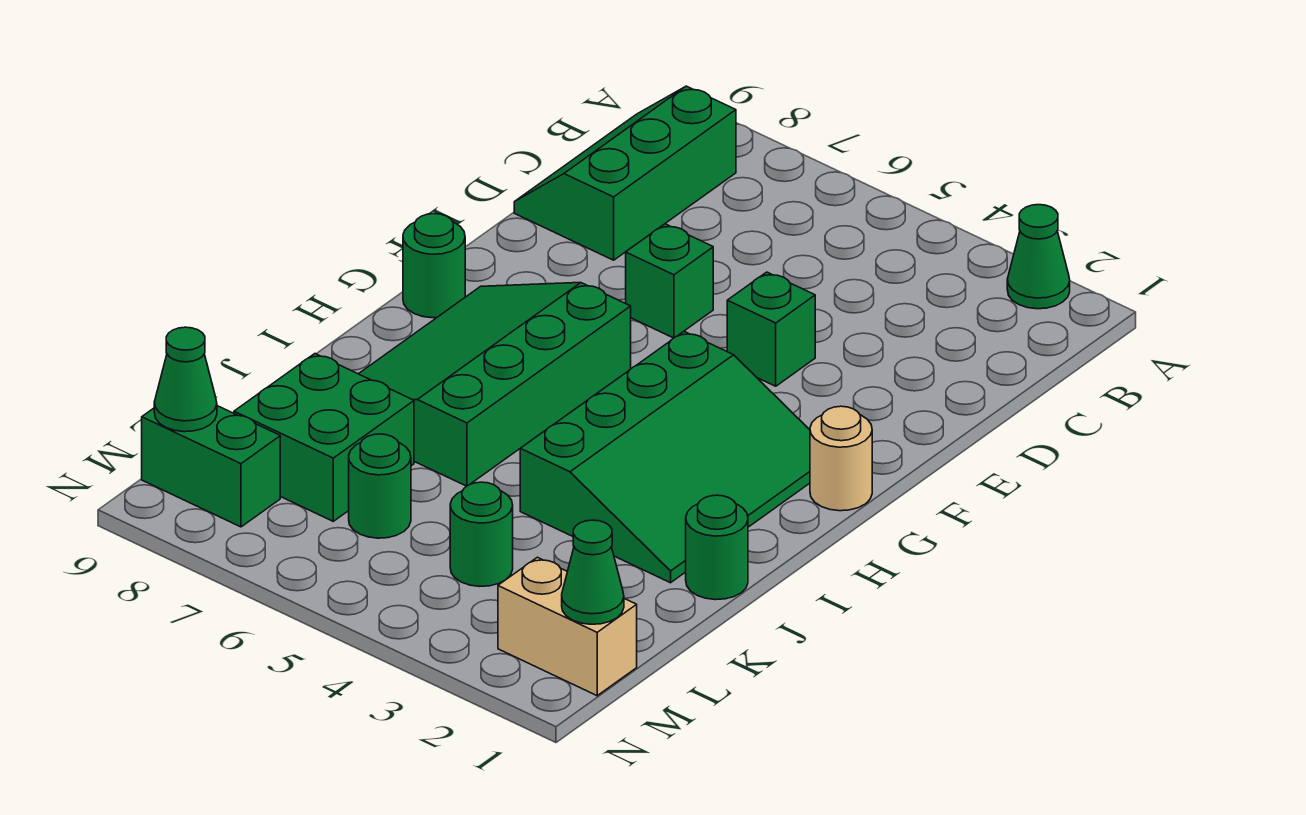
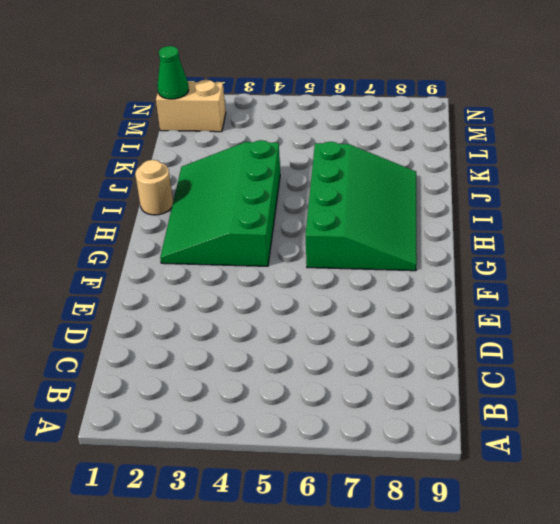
tan 1x1 round brick [135,160,173,215] -> tan 1x1 round brick moved to [810,406,872,511]
none -> green 1x1 cone [1007,205,1070,309]
none -> green 2x3 slope [514,86,736,260]
none -> green 1x1 brick [727,272,815,386]

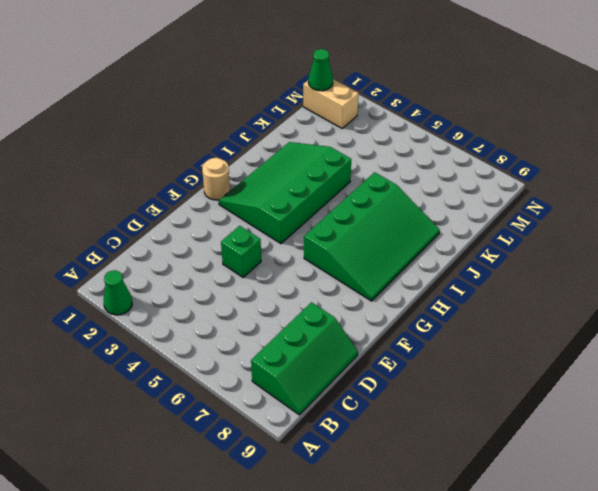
none -> green 1x1 brick [626,224,713,338]
none -> green 1x1 round brick [403,214,465,318]
none -> green 1x1 round brick [686,495,748,600]

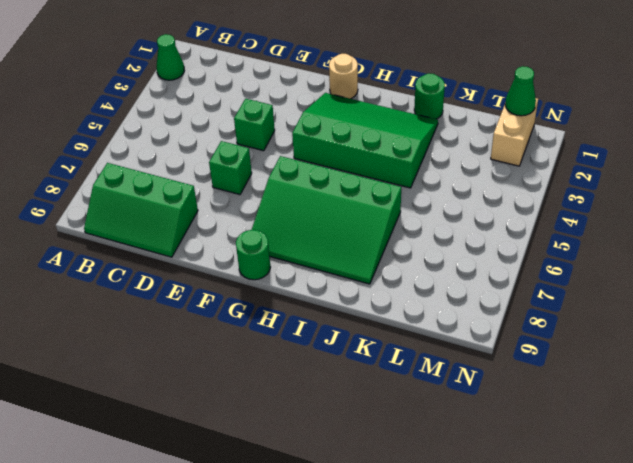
none -> green 2x2 brick [234,354,414,521]
none -> green 1x1 round brick [450,482,513,586]
none -> green 1x1 round brick [349,434,411,538]

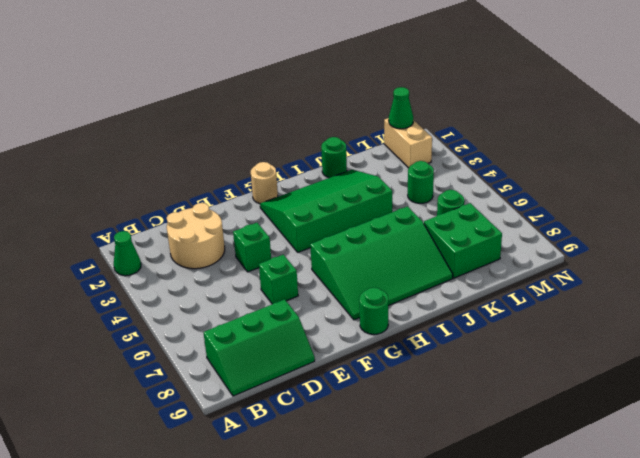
tan 2x2 round brick [167,203,225,269] -> none
none -> green 1x2 brick [142,406,280,527]
none -> green 1x1 cone [154,327,217,432]

